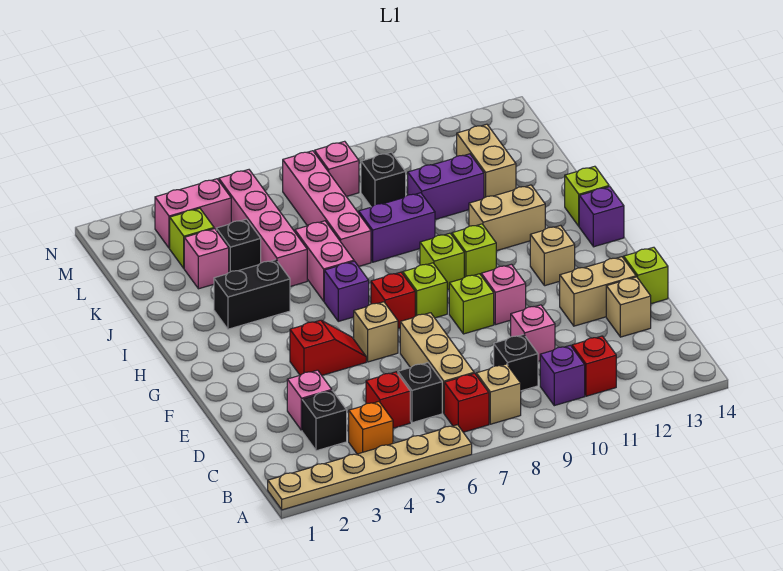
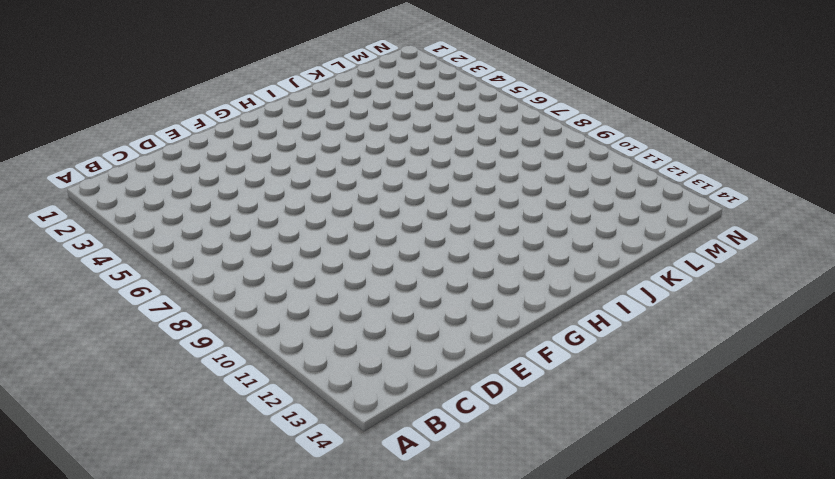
none -> tan 1x6 plate [268,425,472,510]
none -> orange 1x1 brick [349,402,393,454]
none -> red 1x1 brick [444,373,489,432]
none -> tan 1x1 brick [476,364,521,424]

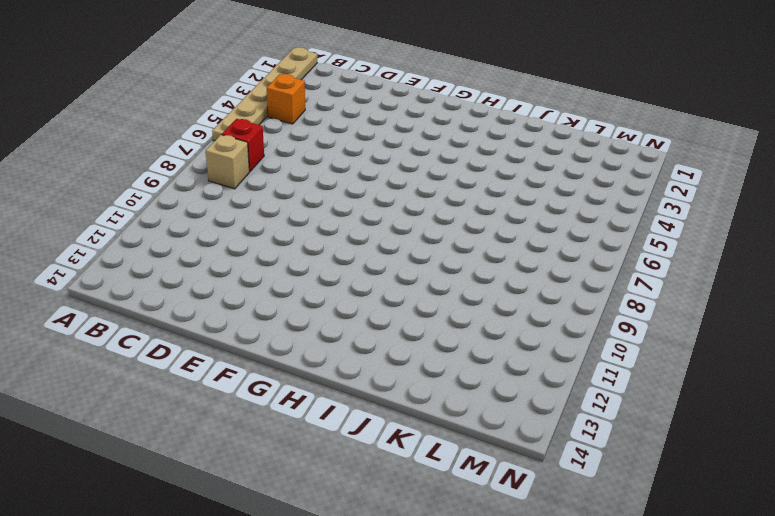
none -> purple 1x1 brick [540,345,585,406]
none -> red 1x1 brick [572,336,616,396]
none -> black 1x1 brick [302,391,347,451]
none -> red 1x1 brick [366,372,410,428]

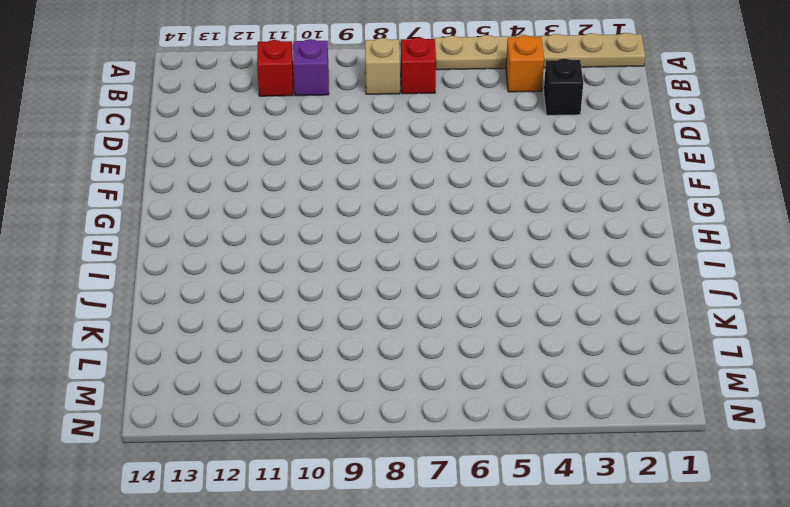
none -> red 1x1 brick [366,372,410,428]
none -> black 1x1 brick [398,363,442,423]
none -> tan 1x3 brick [400,313,474,413]
none -> black 1x1 brick [494,335,538,391]

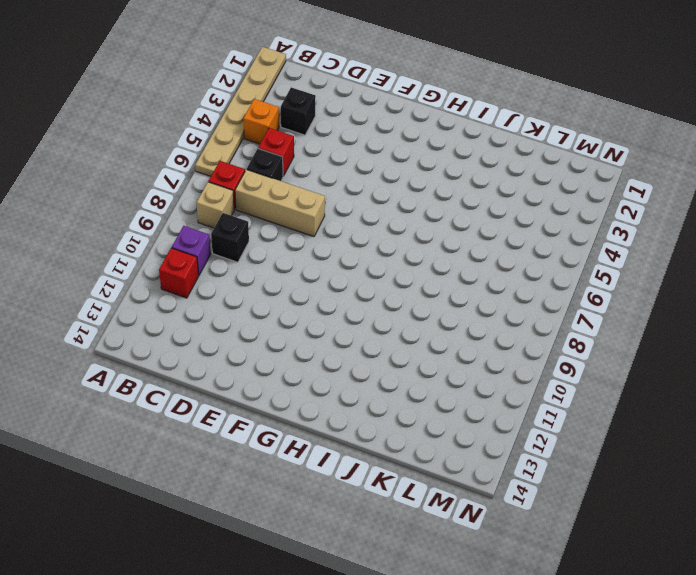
none -> pink 1x1 brick [287,370,332,430]
none -> pink 1x1 brick [511,305,555,361]
none -> tan 1x1 brick [606,277,651,337]
none -> tan 1x2 brick [560,257,636,326]

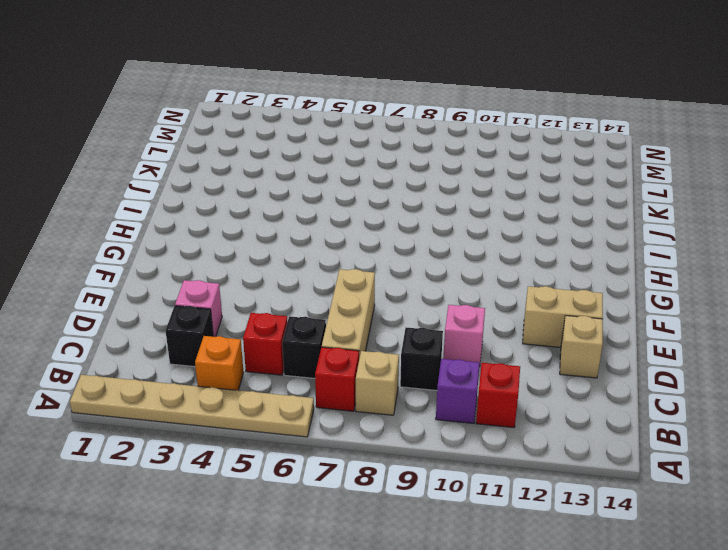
none -> lime 1x1 brick [624,247,668,304]
none -> red 1x2 slope [290,320,366,375]
none -> tan 1x1 brick [354,302,398,362]
none -> lime 1x1 brick [449,274,494,334]

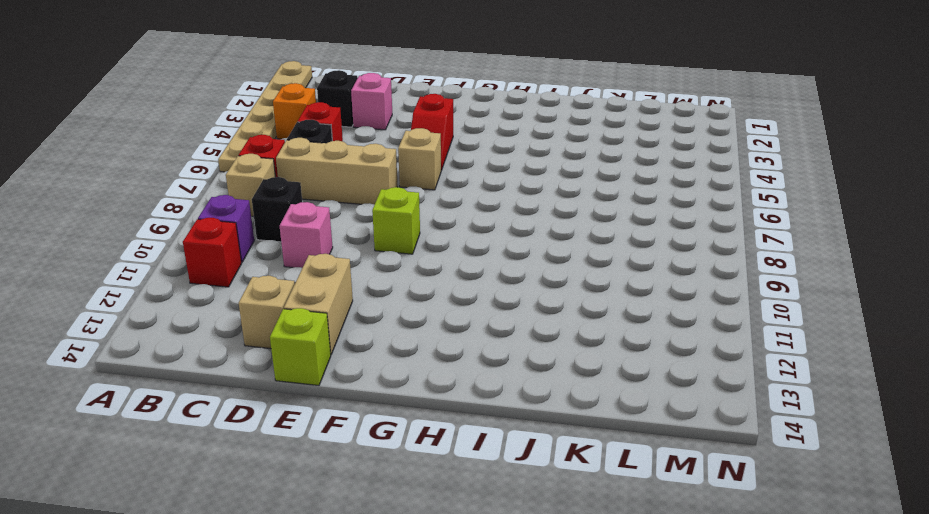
none -> pink 1x1 brick [481,264,526,325]
none -> red 1x1 brick [371,272,415,329]
none -> lime 1x1 brick [402,263,447,318]
none -> tan 1x1 brick [530,225,575,286]

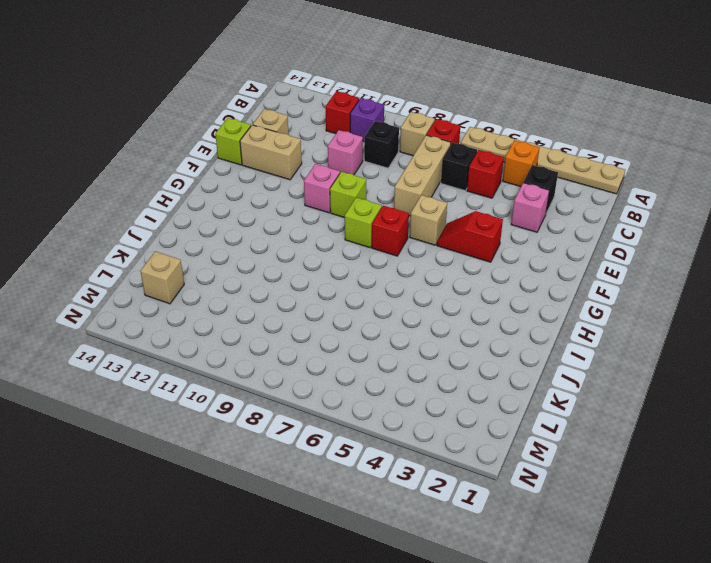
tan 1x1 brick [140,251,184,304] -> tan 1x1 brick moved to [530,225,575,286]
none -> purple 1x1 brick [324,261,369,321]
none -> lime 1x1 brick [420,233,464,290]
none -> lime 1x1 brick [452,224,496,277]
none -> purple 1x1 brick [579,187,624,247]

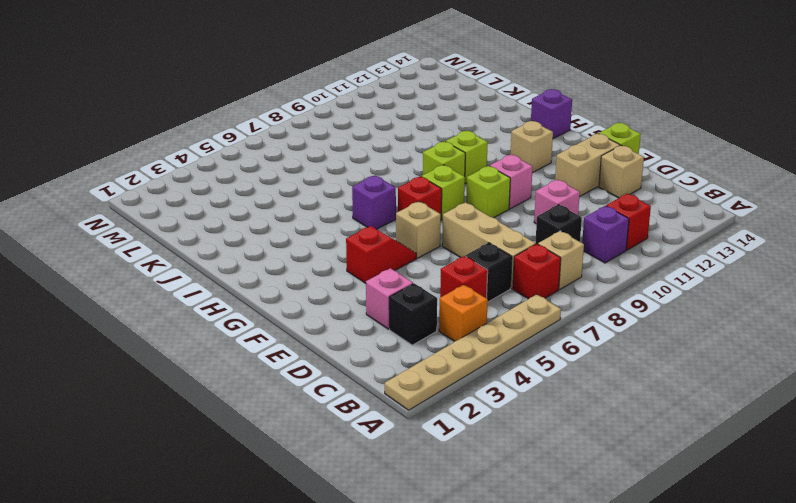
none -> black 1x2 brick [214,260,290,329]
none -> pink 1x2 brick [295,221,354,301]
none -> tan 1x2 brick [469,185,545,251]
none -> lime 1x1 brick [565,166,609,226]

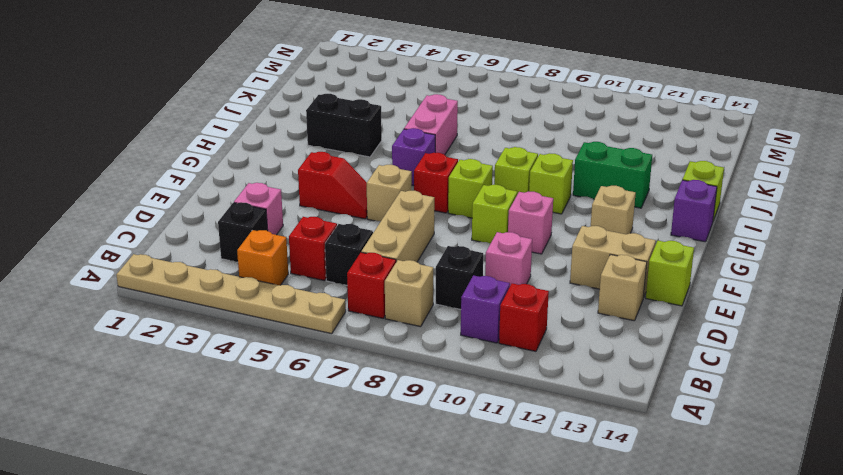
green 1x2 brick [573,142,652,208] -> tan 1x2 brick [469,185,545,251]
none -> pink 1x4 brick [219,170,307,286]
none -> pink 1x4 brick [283,151,371,266]
none -> purple 1x2 brick [359,193,435,262]
none -> pink 1x1 brick [184,229,229,289]

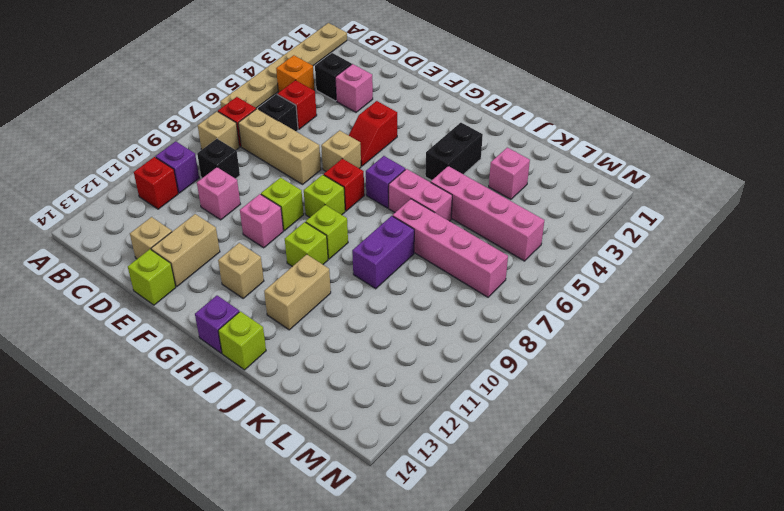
none -> black 1x1 brick [216,219,261,272]
none -> purple 1x2 brick [408,154,484,219]
none -> tan 1x2 brick [457,124,516,198]
none -> lime 1x1 brick [170,208,214,268]

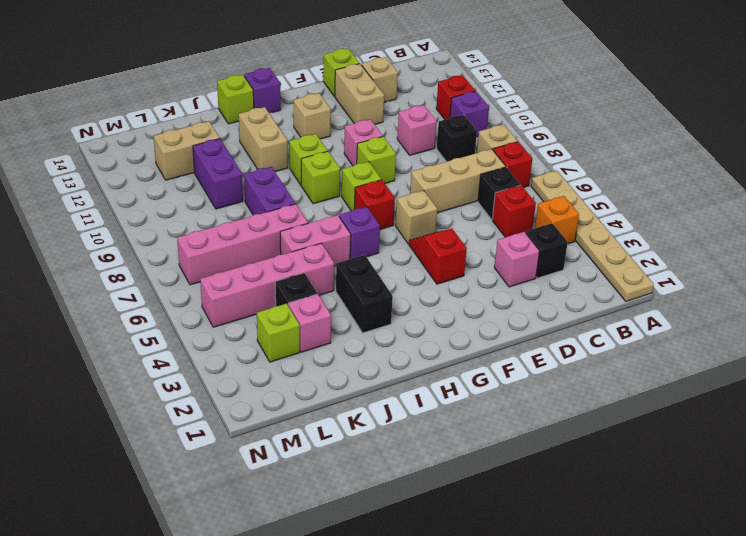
none -> black 1x1 brick [361,152,406,207]
none -> pink 1x2 brick [155,179,231,248]
none -> pink 1x1 brick [315,141,359,196]

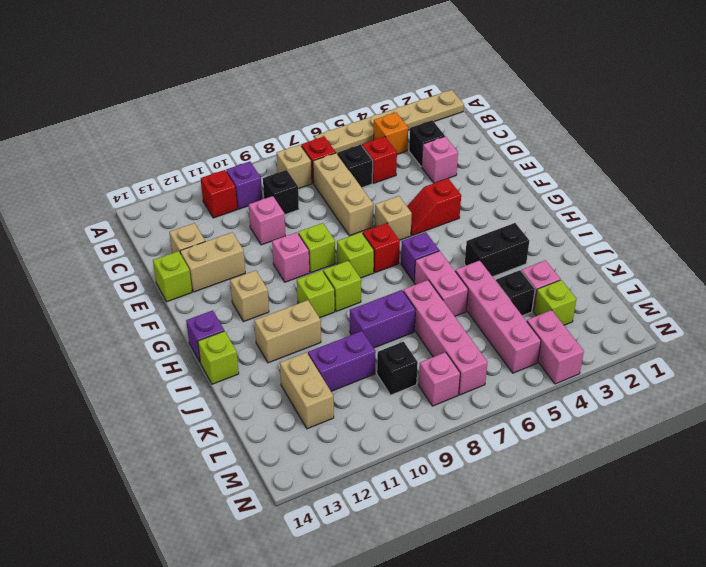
pink 1x2 brick [527,310,584,384] -> pink 1x2 brick turned to [155,179,231,248]

